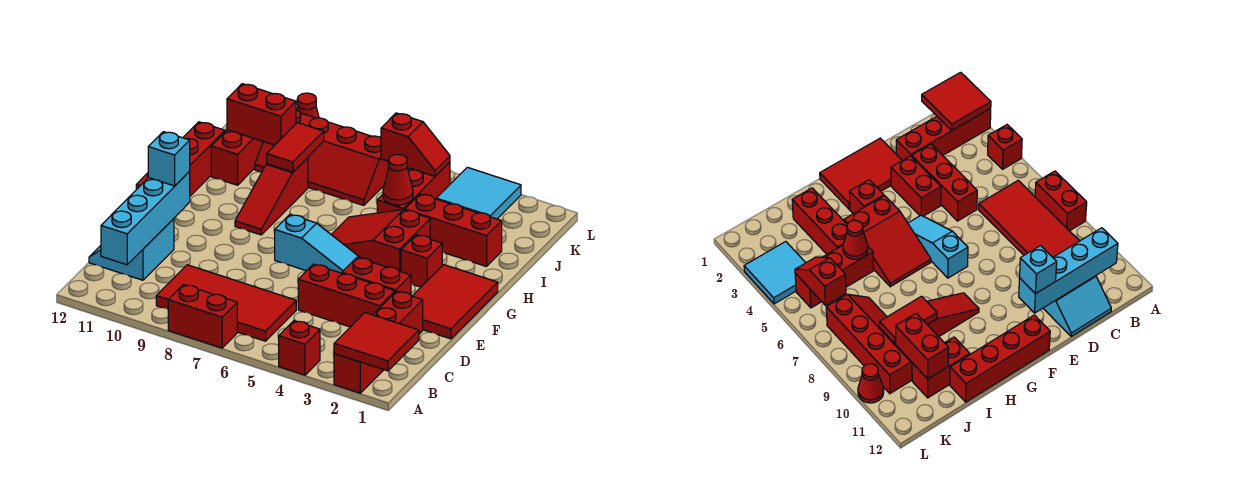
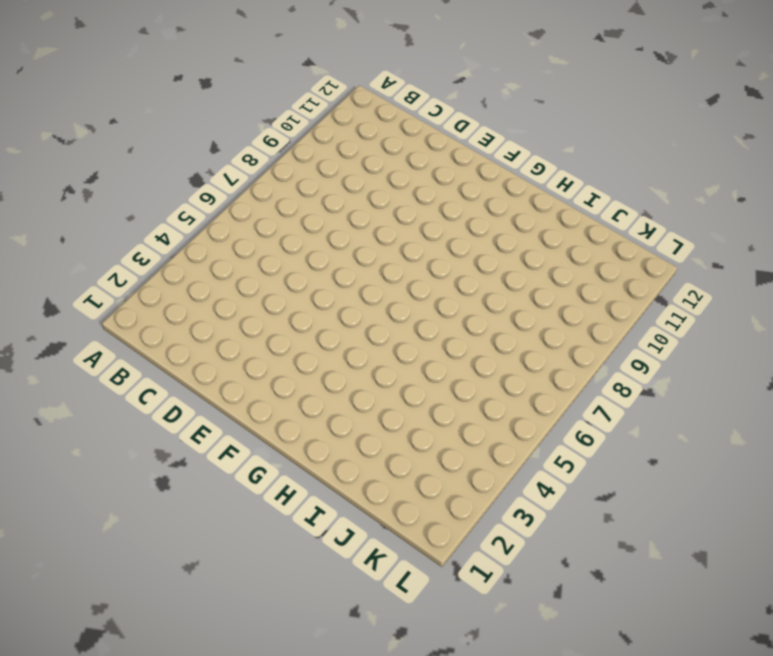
none -> red 1x4 brick [334,291,423,393]
none -> red 1x1 brick [279,321,320,375]
none -> red 1x2 brick [168,285,237,348]

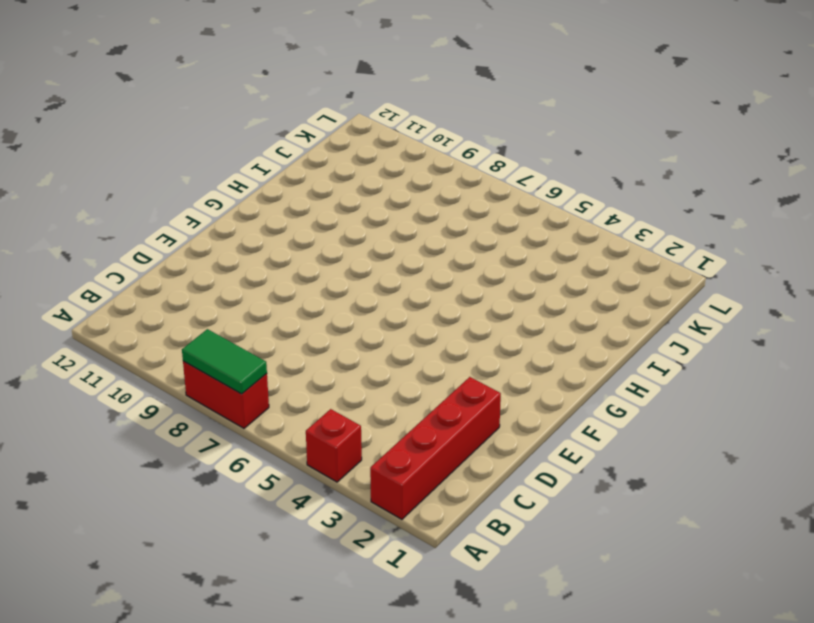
green 1x2 tile [182,329,267,394] -> none
none -> red 2x4 tile [156,265,296,341]
none -> cyan 2x2 slope [89,219,174,280]
none -> red 1x3 brick [298,264,395,327]

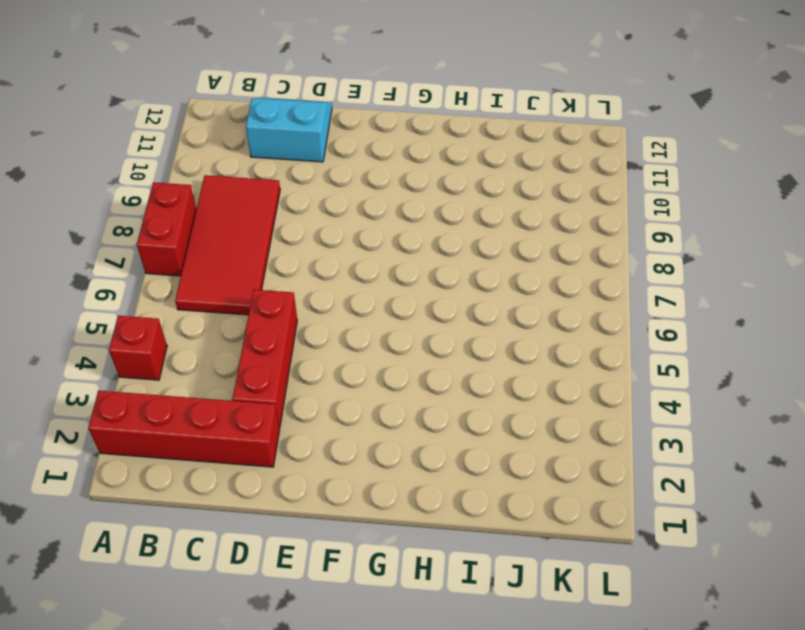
none -> red 2x3 tile [413,265,498,339]
none -> red 1x2 brick [342,257,411,295]
none -> cyan 1x3 slope [275,215,360,273]

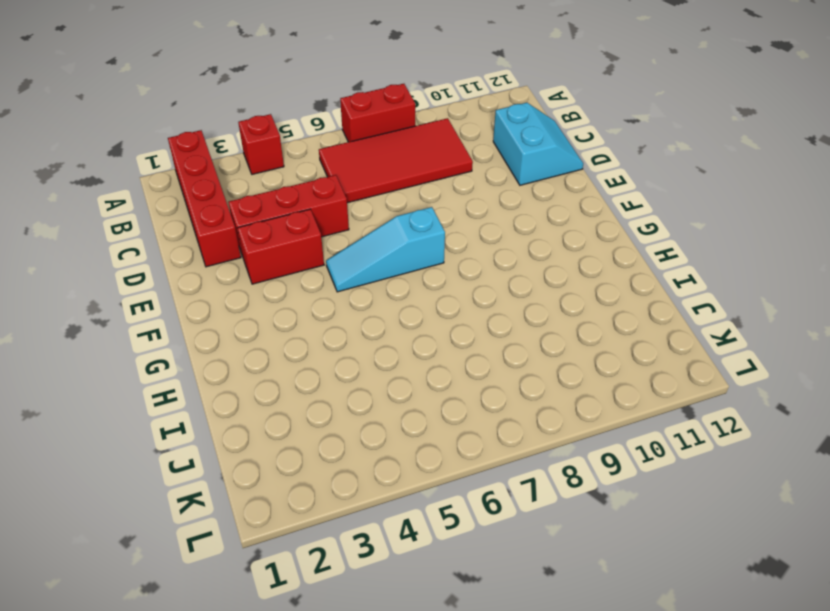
none -> red 2x3 tile [413,265,498,339]
none -> red 1x4 brick [136,122,225,196]
none -> red 1x1 brick [401,235,442,287]

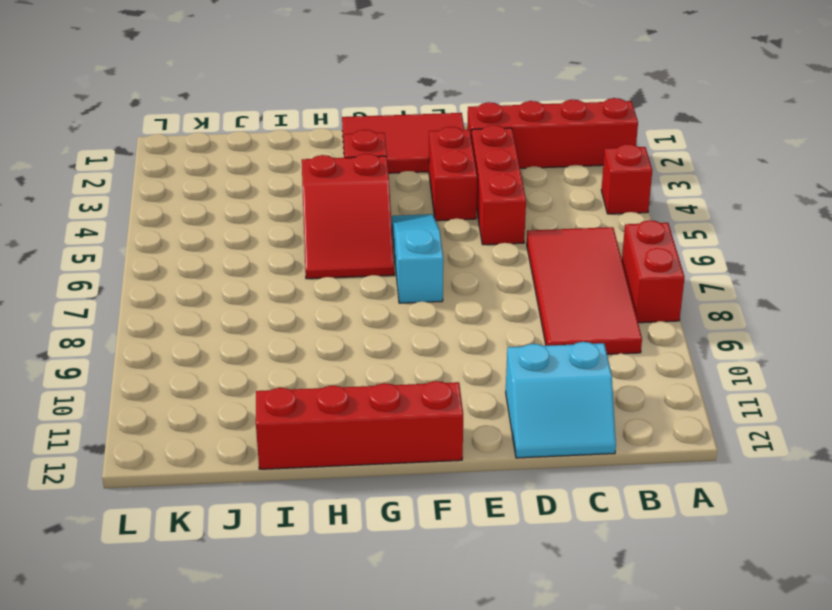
none -> red 1x3 slope [235,158,308,235]
none -> red 1x3 brick [405,194,502,267]
none -> red 1x3 brick [377,162,450,213]

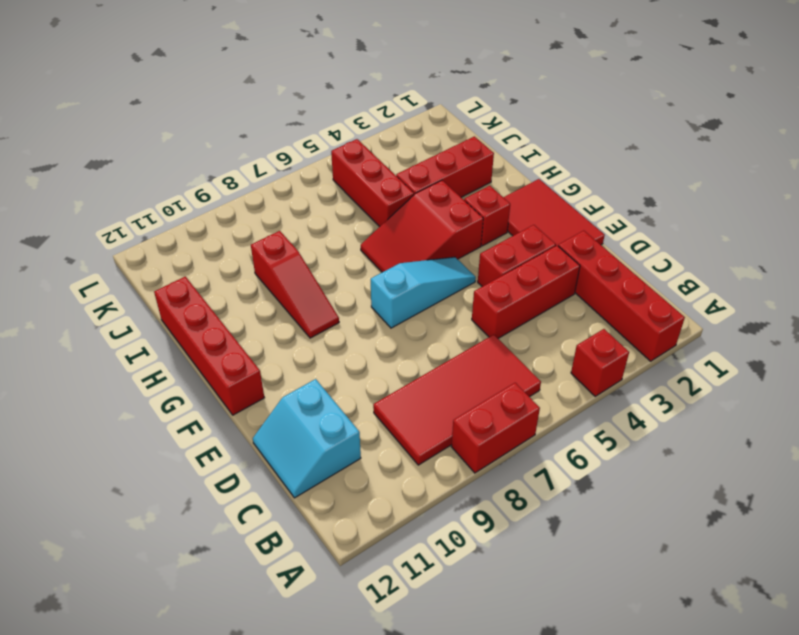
none -> red 1x2 brick [211,130,263,185]
none -> red 2x4 slope [255,110,389,205]
none -> cyan 2x2 tile [436,167,521,219]

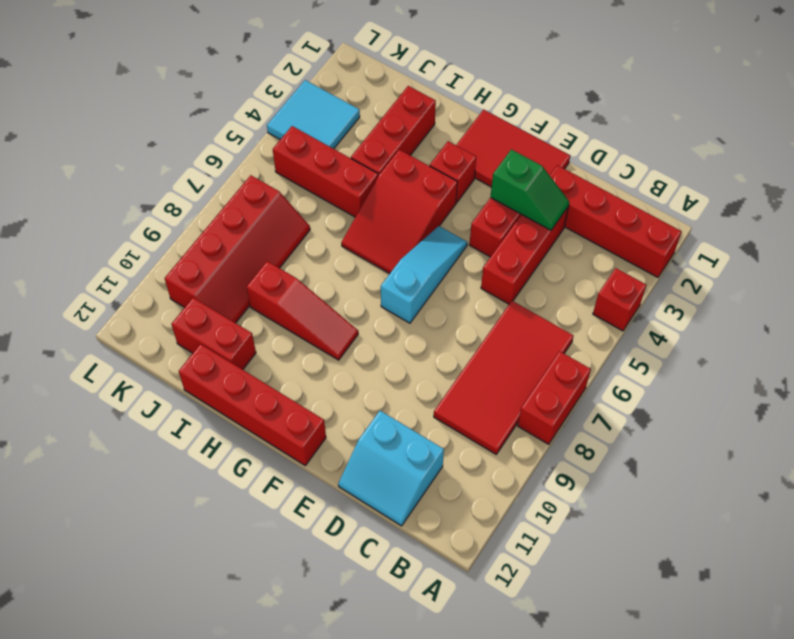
green 1x2 slope [491,149,569,230] -> none
none -> red 1x1 cone [297,93,319,118]
none -> red 2x2 tile [334,313,419,371]
none -> cyan 1x4 brick [101,172,190,265]

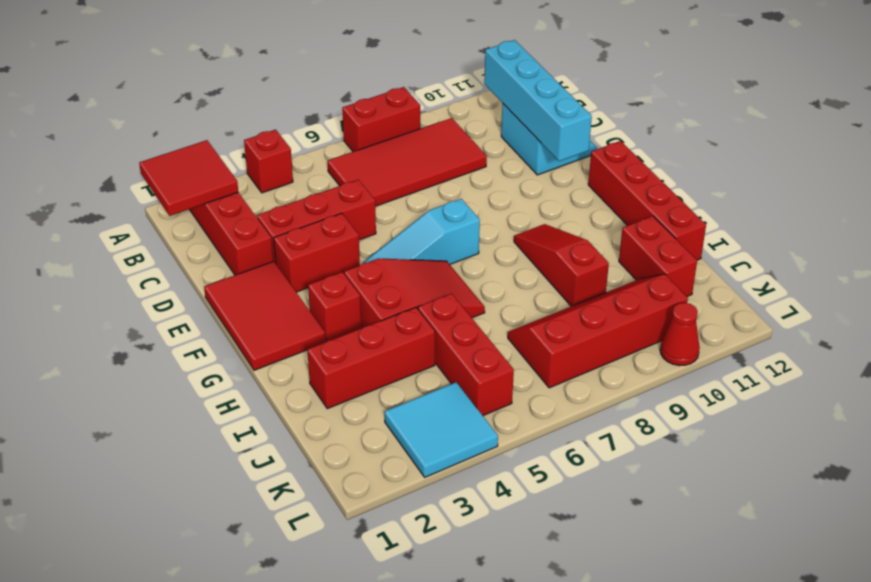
none -> red 1x1 cone [383,154,413,205]
none -> red 1x2 tile [267,123,324,172]
none -> red 1x2 brick [227,84,296,145]

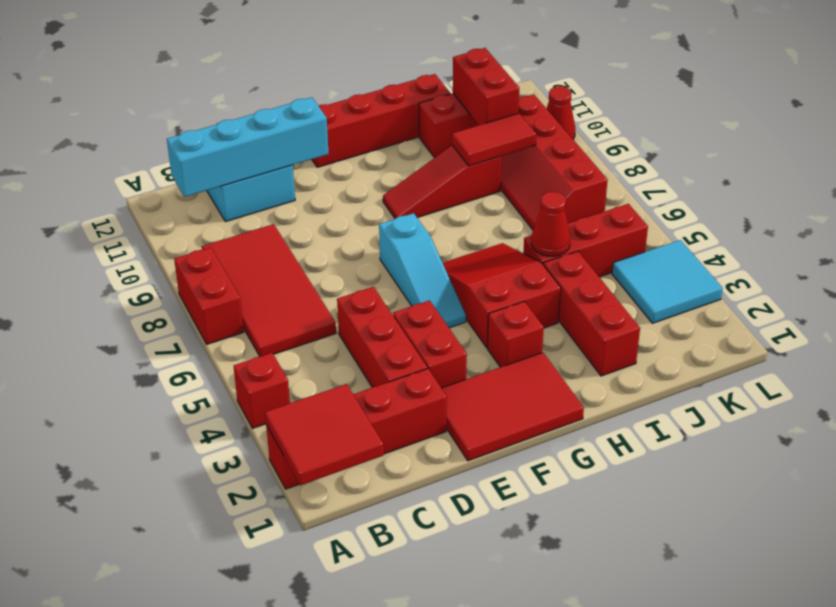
none -> red 1x2 slope [381,113,450,176]
none -> cyan 1x1 brick [148,132,190,186]

